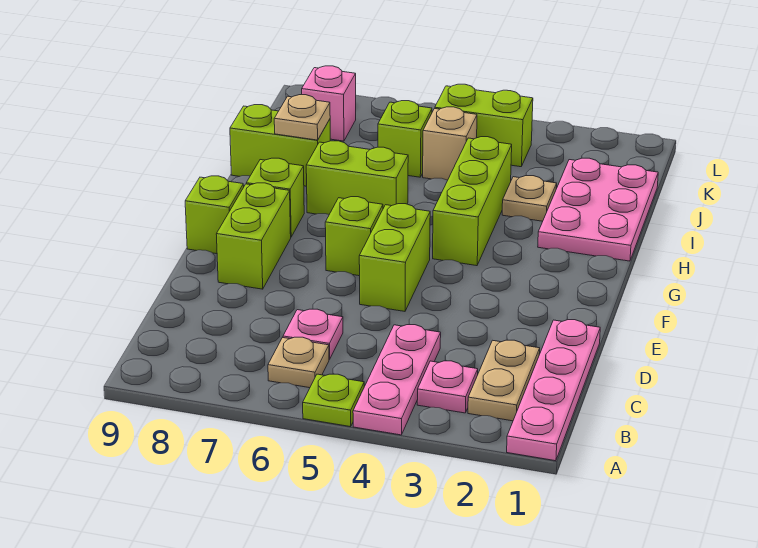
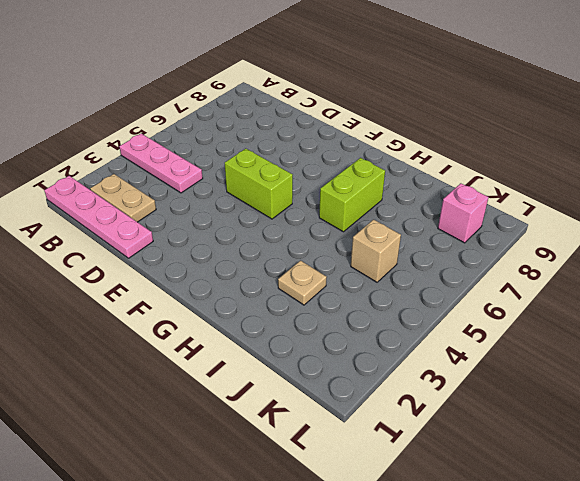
none -> lime 1x1 plate [303,374,364,427]
none -> pink 1x1 plate [417,361,478,413]
none -> tan 1x1 plate [268,337,329,388]

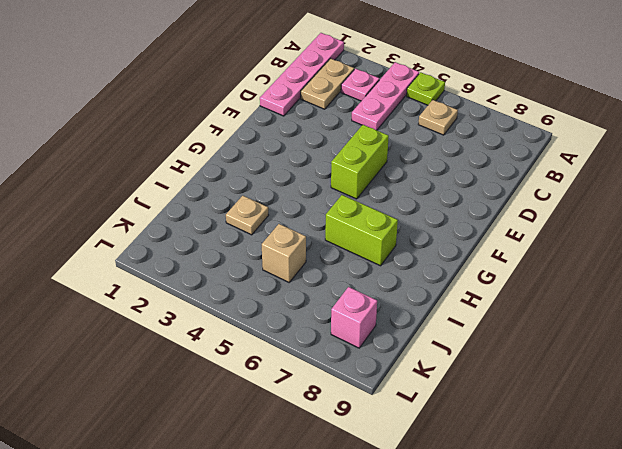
none -> pink 1x1 plate [283,309,343,360]
none -> lime 1x2 brick [216,183,291,289]
none -> lime 1x1 brick [325,197,383,276]

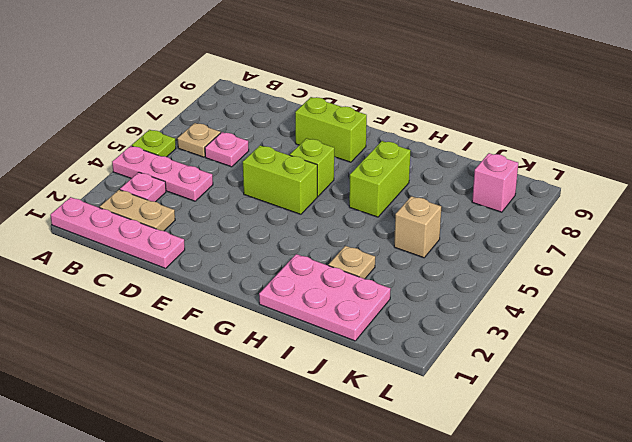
none -> lime 1x1 brick [185,176,244,254]
none -> lime 1x3 brick [433,137,512,266]
none -> lime 1x1 brick [246,158,304,237]

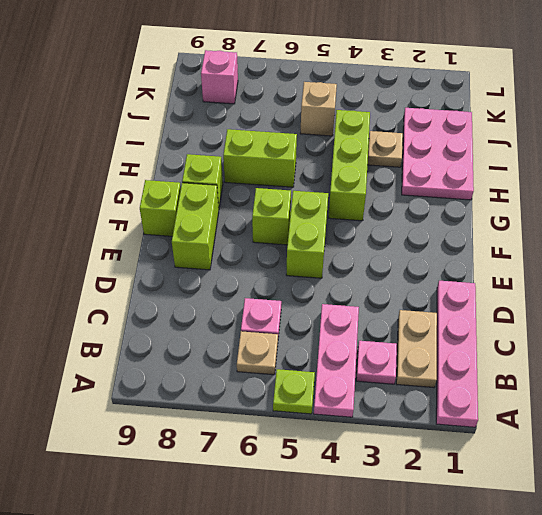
none -> lime 1x2 brick [230,105,330,186]
none -> lime 1x1 brick [378,101,432,177]
none -> lime 1x2 brick [435,84,533,167]

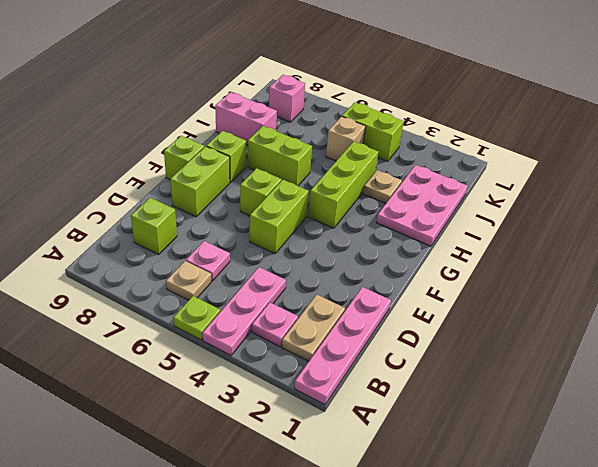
lime 1x1 brick [131,198,177,254] -> lime 1x1 brick moved to [378,101,432,177]
pink 1x2 brick [215,92,277,145] -> lime 1x2 brick [230,105,330,186]
none -> tan 1x1 plate [274,95,330,140]

